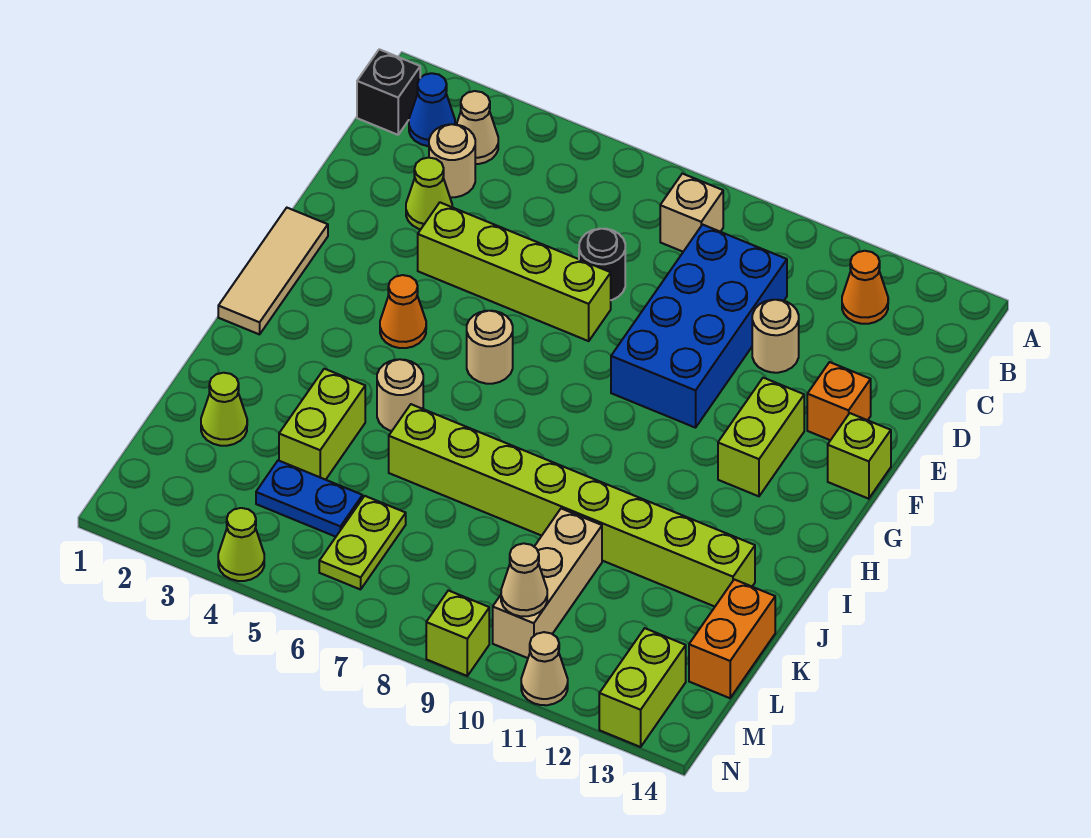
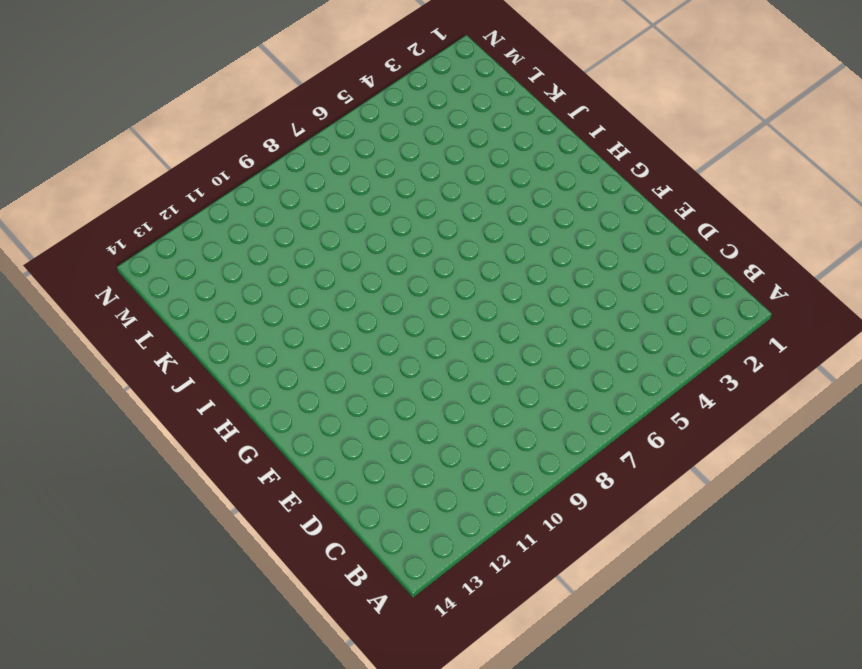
none -> black 1x1 brick [357,49,420,135]
none -> blue 1x1 cone [409,73,455,146]
none -> tan 1x1 cone [456,91,498,164]
none -> tan 1x1 brick [660,174,723,252]

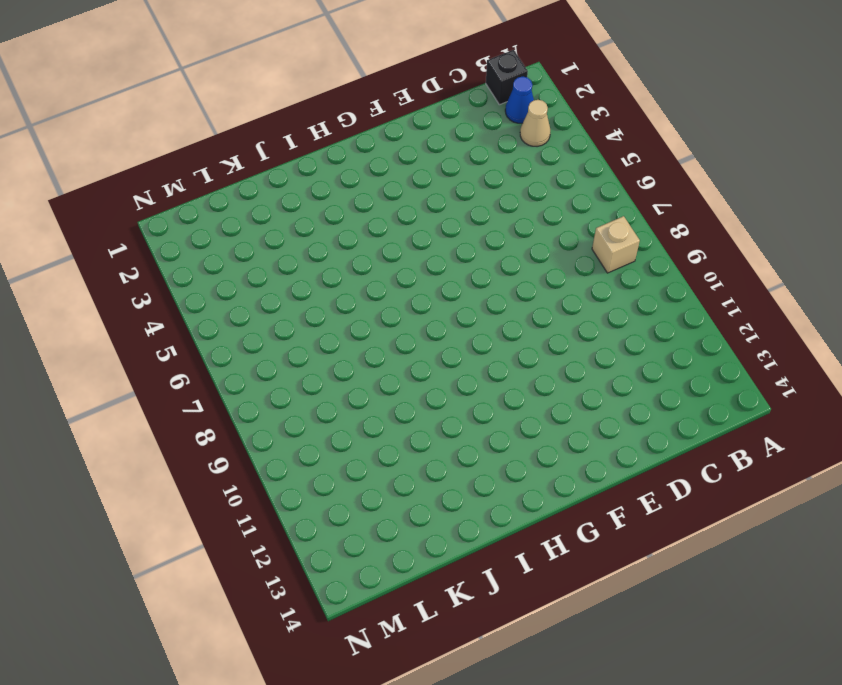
none -> orange 1x1 cone [842,251,888,324]
none -> tan 1x1 round brick [429,124,475,197]
none -> blue 2x4 brick [611,225,787,428]
none -> lime 1x1 cone [406,158,452,229]

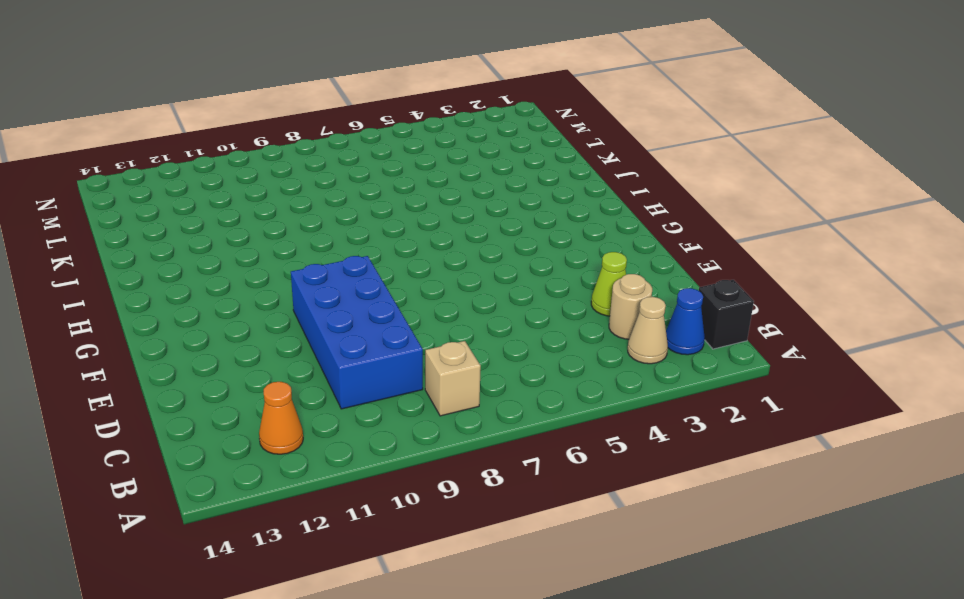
none -> black 1x1 round brick [579,229,625,300]
none -> tan 1x1 round brick [752,300,799,373]
none -> lime 1x4 brick [418,203,611,341]
none -> orange 1x1 brick [807,362,871,440]

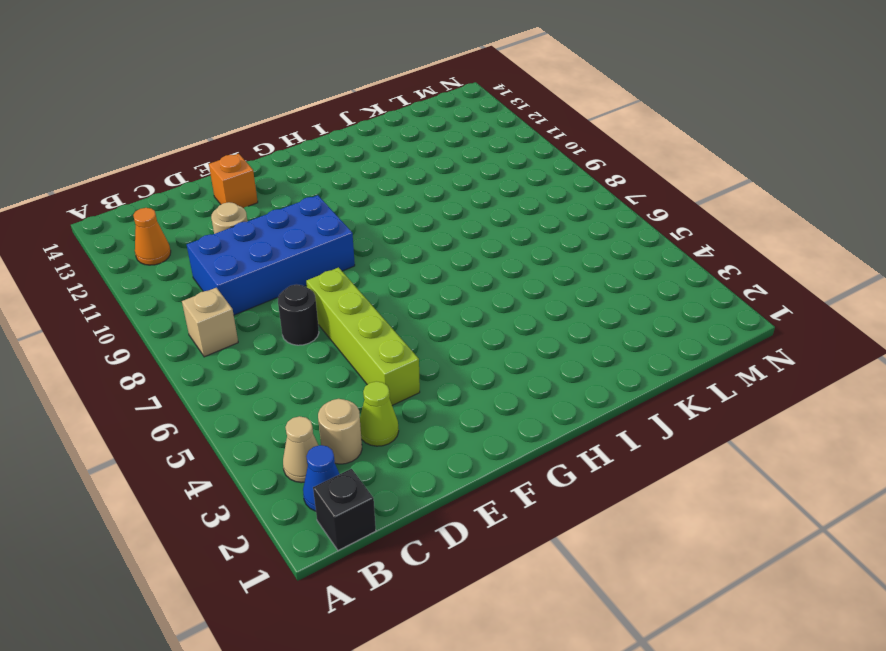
none -> tan 1x3 tile [218,208,328,334]
none -> lime 1x2 brick [718,378,804,496]
none -> lime 1x1 brick [828,413,891,499]
none -> orange 1x1 cone [380,275,426,348]

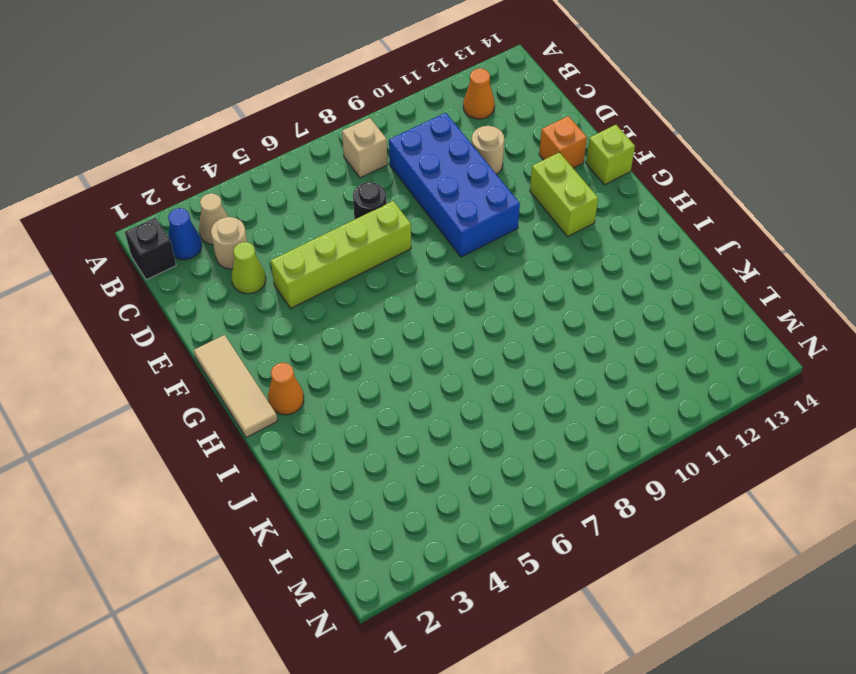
orange 1x1 cone [268,363,304,415] -> orange 1x1 cone moved to [380,275,426,348]
none -> tan 1x1 round brick [467,311,513,384]
none -> tan 1x1 round brick [377,359,423,431]
none -> lime 1x2 brick [279,369,365,480]
none -> lime 1x8 brick [389,404,755,607]

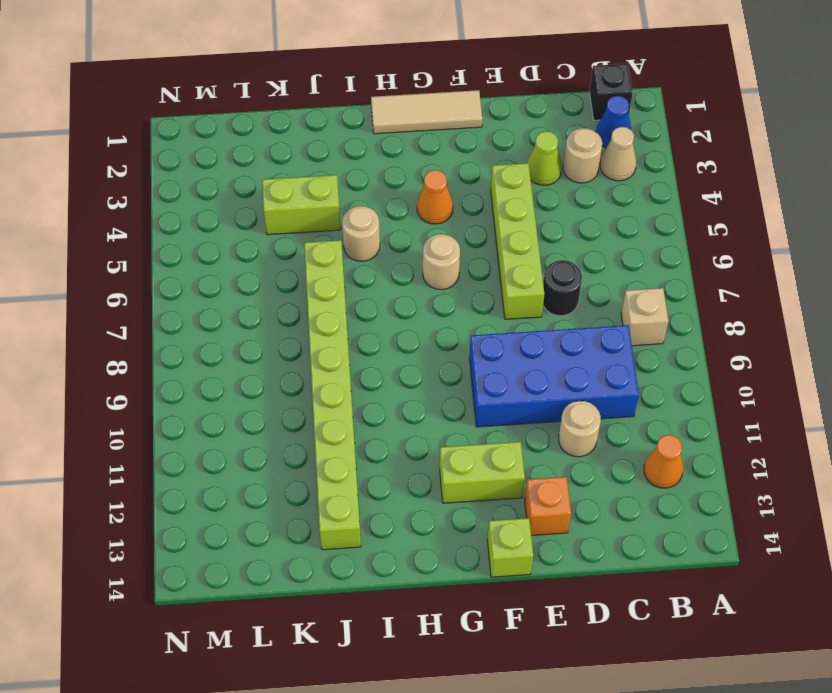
none -> lime 1x1 cone [201,373,247,446]
none -> tan 1x3 brick [493,509,602,658]
none -> orange 1x2 brick [689,579,775,698]
none -> blue 1x2 plate [256,460,362,537]

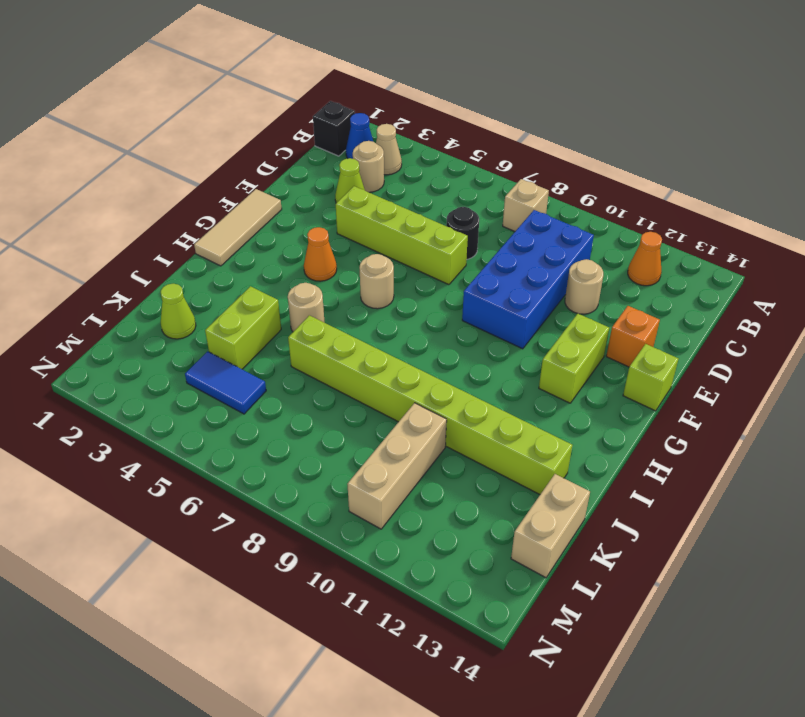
tan 1x2 brick [511,474,590,578] -> orange 1x2 brick [689,579,775,698]
blue 1x2 tile [185,351,266,414] -> blue 1x2 plate [256,460,362,537]
none -> lime 1x2 plate [319,496,406,590]
none -> lime 1x2 brick [599,628,686,747]
none -> lime 1x1 cone [218,508,264,581]
none -> lime 1x1 brick [426,590,489,676]

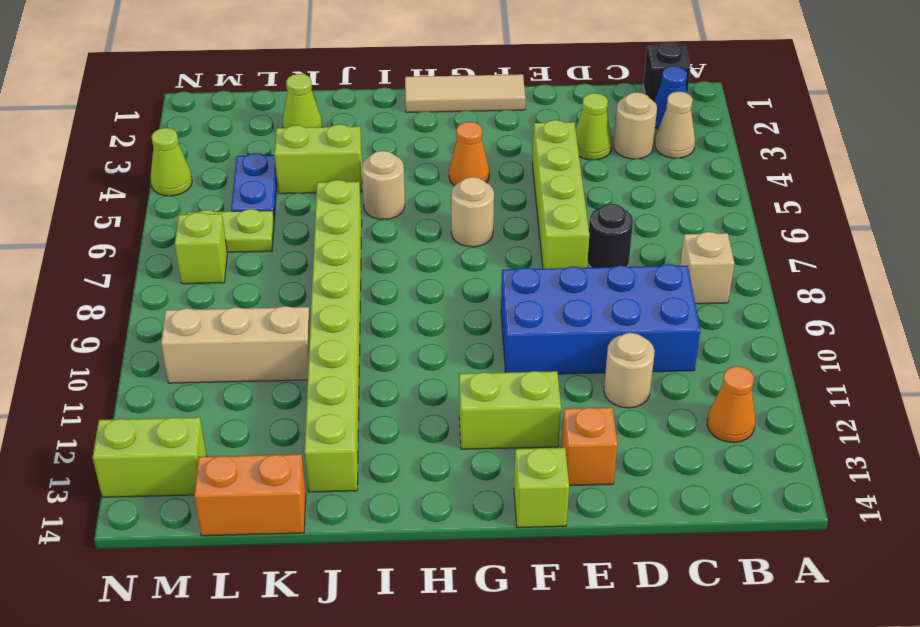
lime 1x1 brick [175,212,227,284] -> lime 1x1 brick moved to [426,590,489,676]
none -> tan 1x1 cone [521,632,568,705]
none -> tan 1x1 cone [501,543,547,616]

